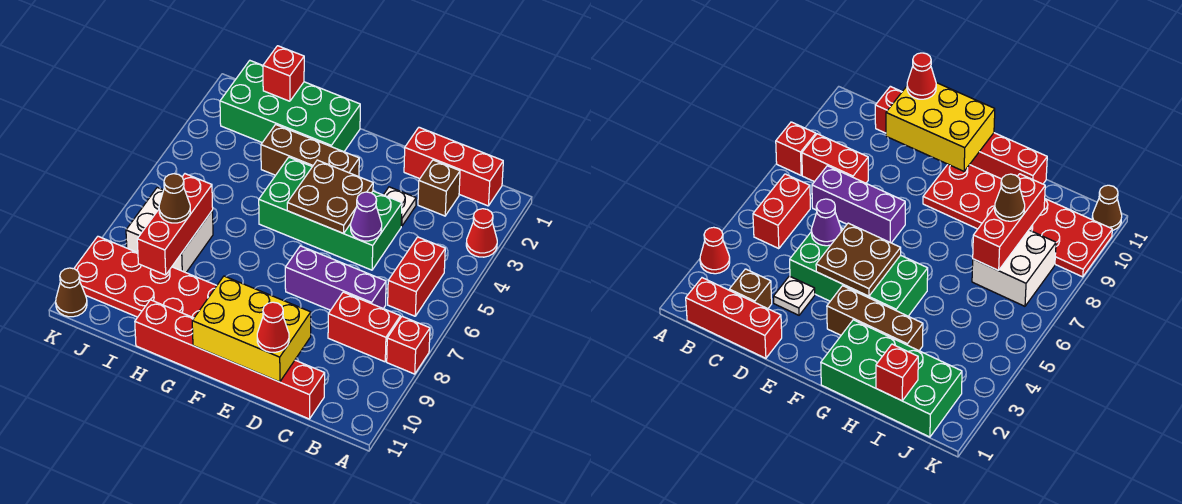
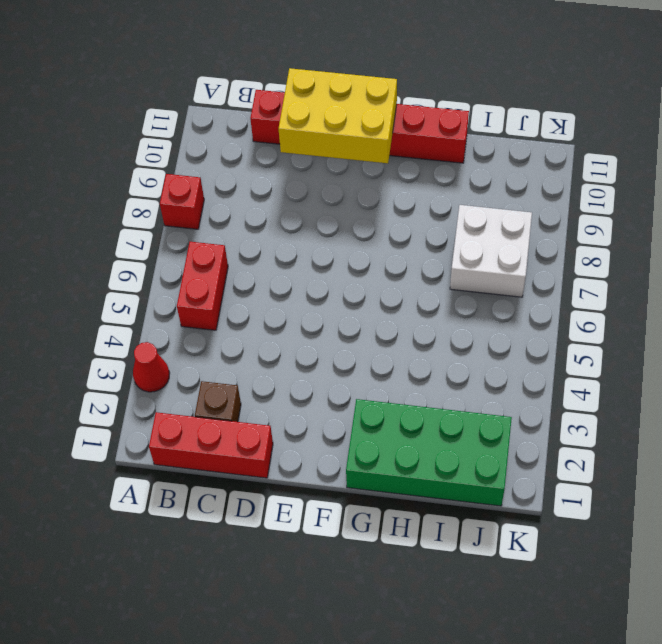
none -> red 1x2 brick [328,292,400,362]
none -> purple 1x3 brick [285,246,386,310]
none -> white 1x1 plate [384,187,416,226]

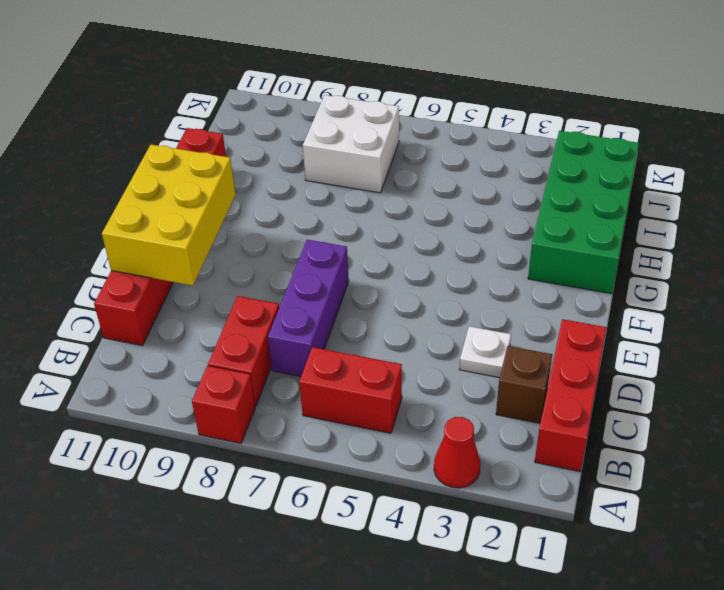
none -> green 2x4 brick [259,157,402,270]
none -> brown 1x3 brick [261,125,359,177]
none -> red 2x6 plate [74,236,217,318]

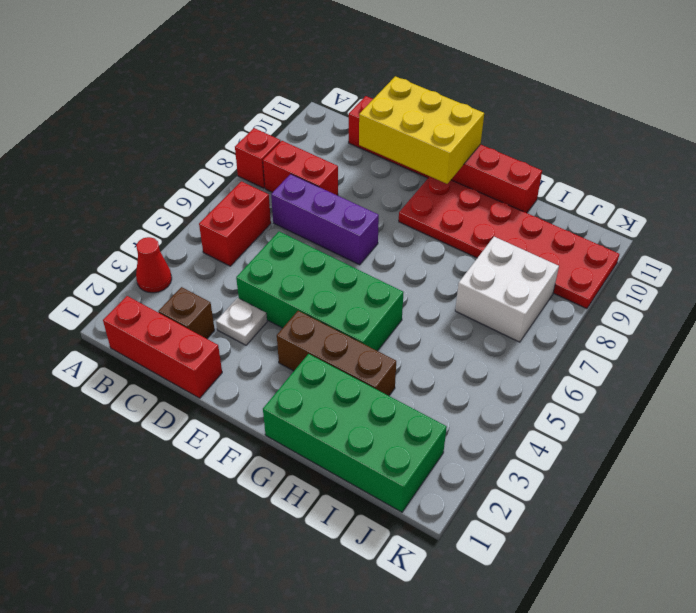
none -> brown 1x1 cone [56,268,87,317]
none -> purple 1x1 cone [351,192,382,241]
none -> brown 2x2 plate [287,160,373,233]

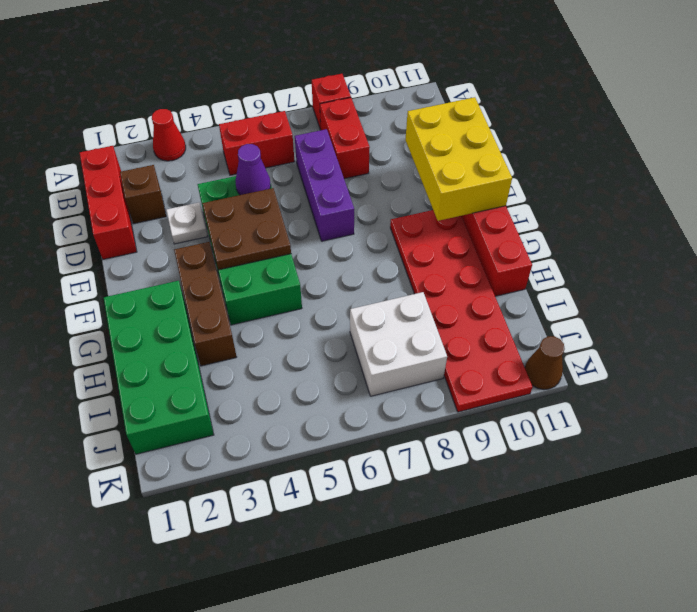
none -> red 1x1 brick [263,46,304,101]
none -> red 1x3 brick [137,174,213,275]
none -> red 1x1 cone [257,302,289,352]

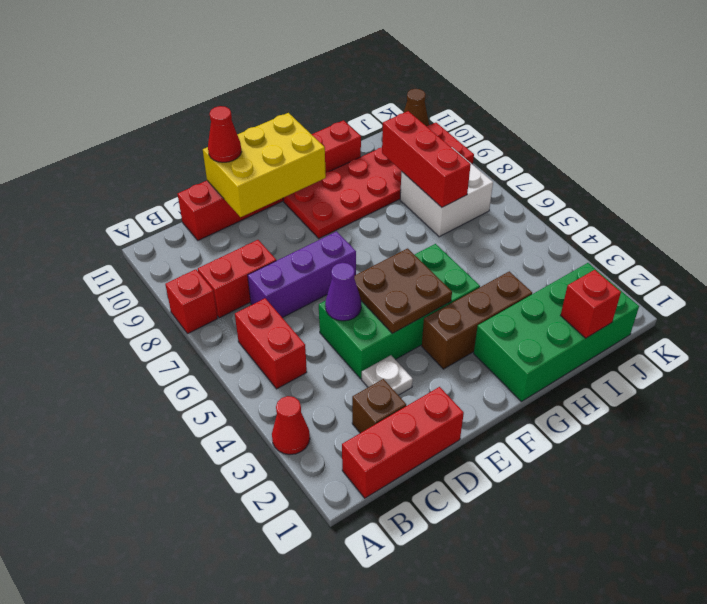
none -> brown 1x1 cone [159,174,190,223]

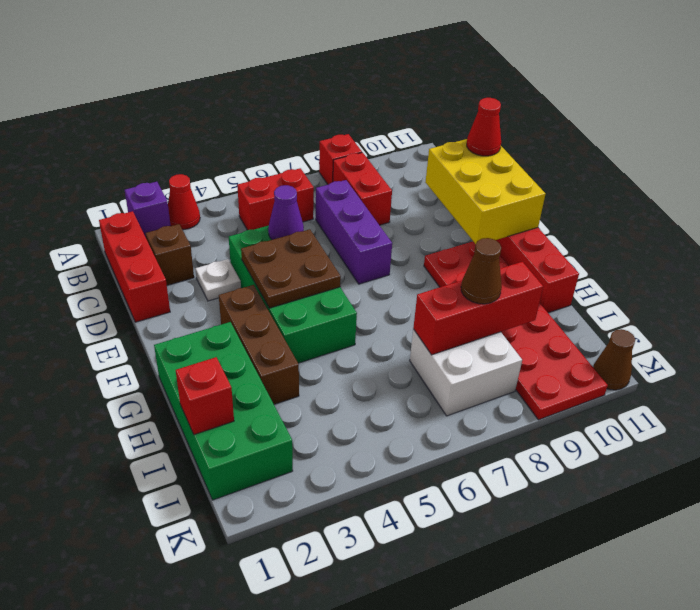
purple 1x1 brick [125,182,170,237] -> none

